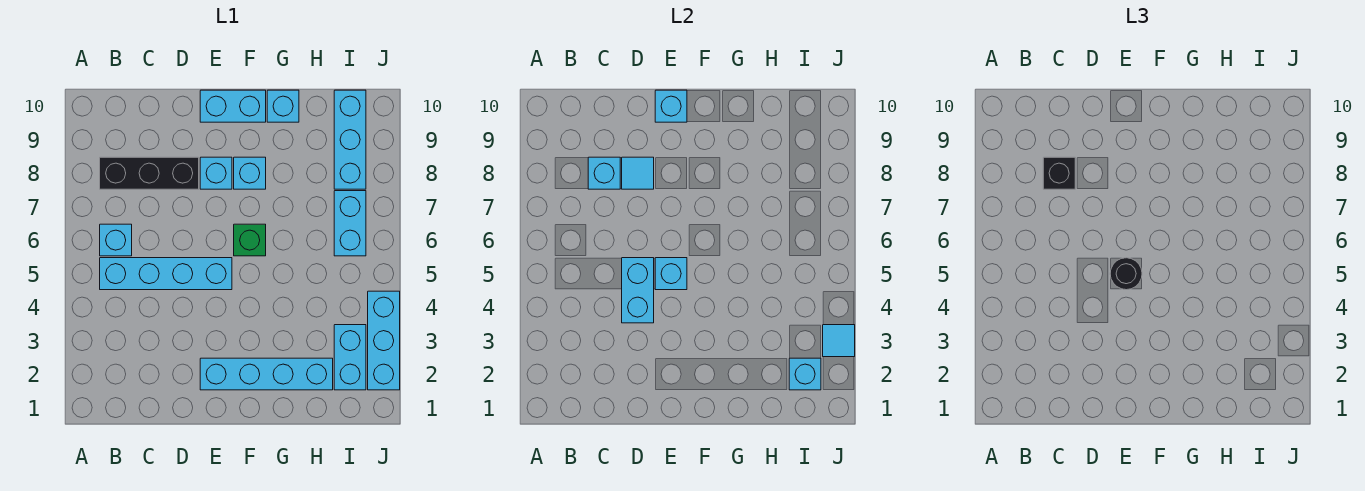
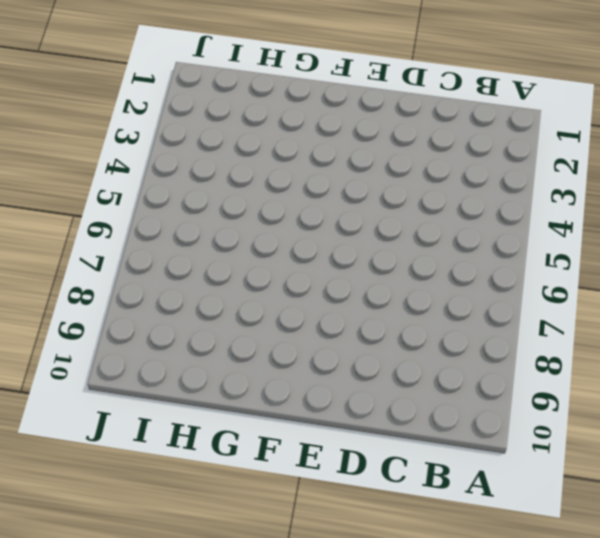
none -> cyan 1x4 brick [100,258,232,290]
none -> cyan 1x1 brick [100,224,132,256]
none -> black 1x3 brick [100,157,199,189]

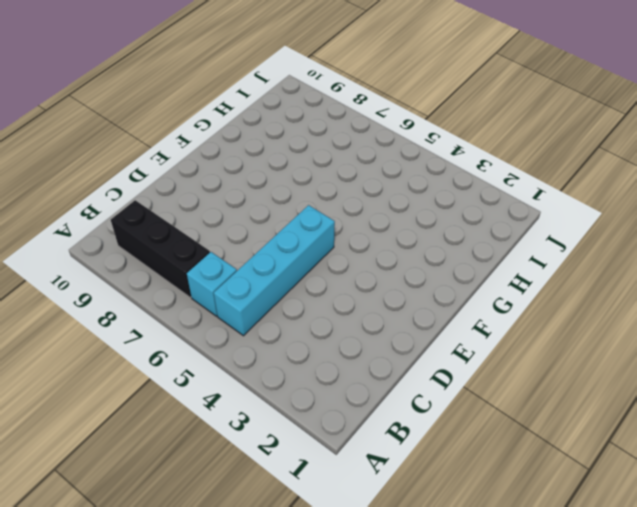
black 1x3 brick [111,200,210,297] -> black 1x3 brick turned to [100,157,199,189]
none -> cyan 1x4 brick [200,358,333,390]
none -> cyan 1x1 brick [200,157,232,189]
none -> cyan 1x2 brick [200,90,266,122]

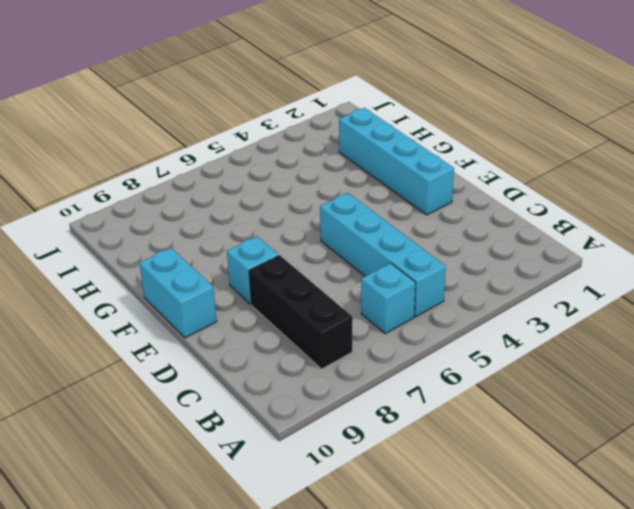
none -> green 1x1 brick [234,224,266,256]
none -> cyan 1x1 brick [234,157,266,189]
none -> cyan 1x1 brick [267,90,299,122]

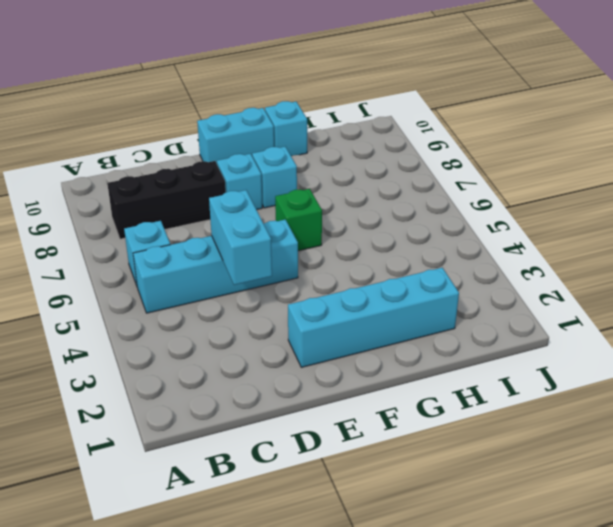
none -> cyan 1x2 brick [334,325,366,390]
none -> cyan 1x2 brick [334,191,366,256]
none -> cyan 1x3 brick [334,90,366,189]

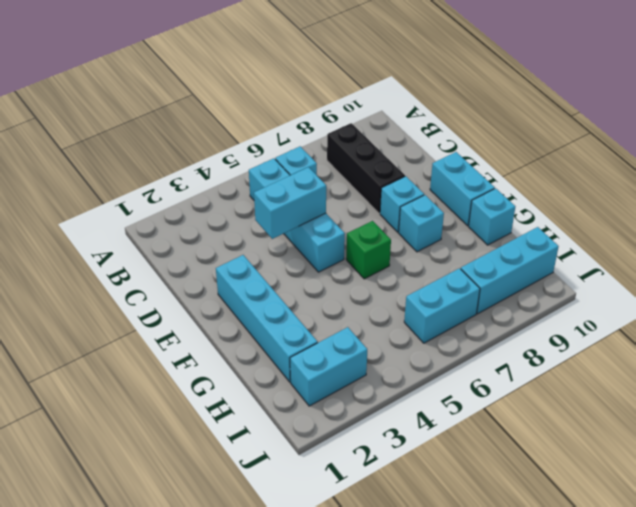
none -> cyan 1x3 brick [368,291,400,390]
none -> cyan 1x1 brick [588,157,620,189]
none -> cyan 1x1 tile [622,157,654,189]

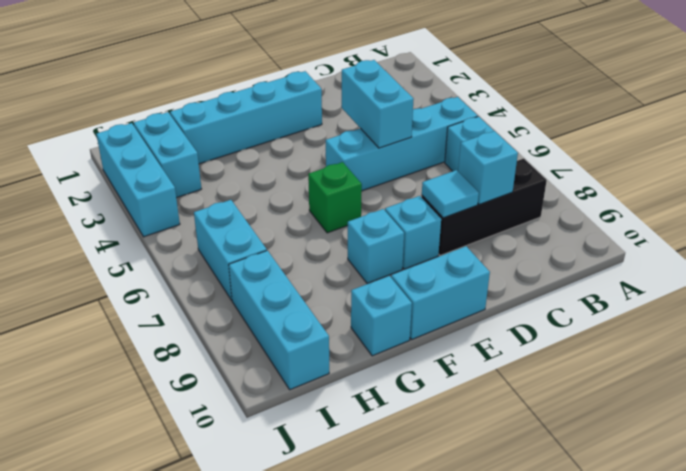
none -> cyan 1x1 brick [655,258,687,290]
none -> cyan 1x1 brick [655,90,687,122]
none -> cyan 1x1 brick [789,358,821,390]

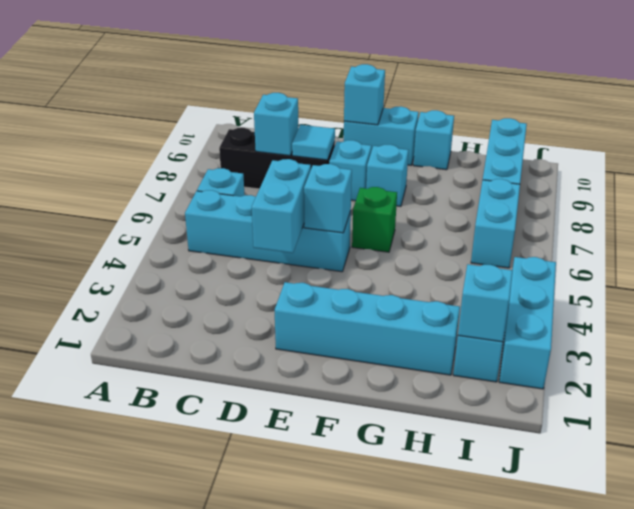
none -> cyan 1x1 tile [823,325,855,357]
none -> black 1x1 brick [1043,157,1075,189]
none -> black 1x1 round brick [1110,258,1142,290]

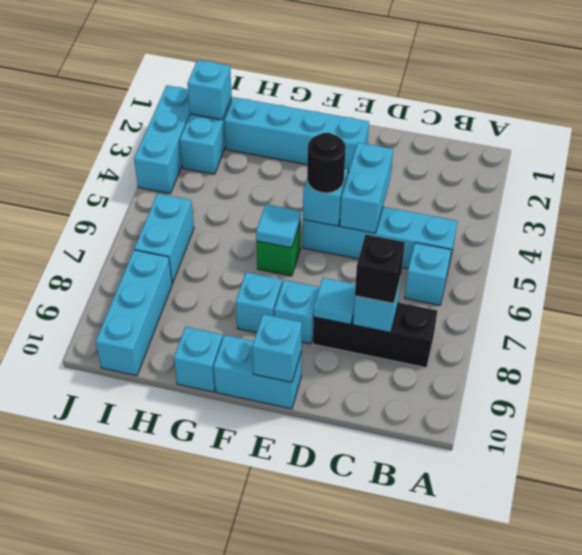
cyan 1x1 tile [256,204,301,248] -> cyan 1x1 tile moved to [823,325,855,357]

